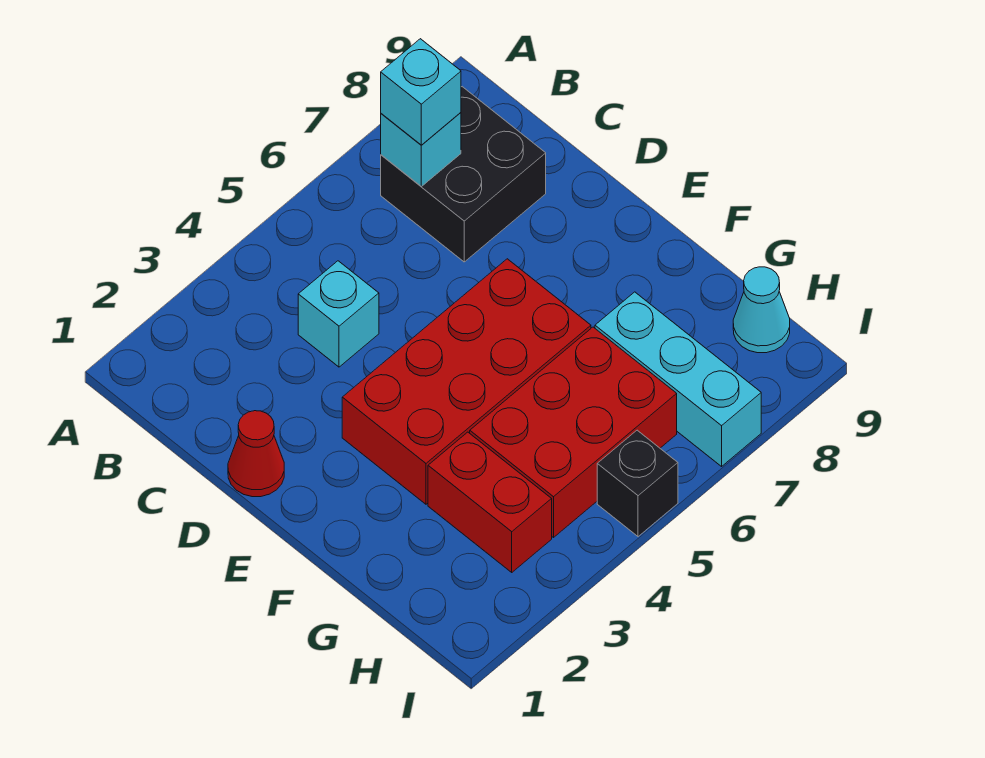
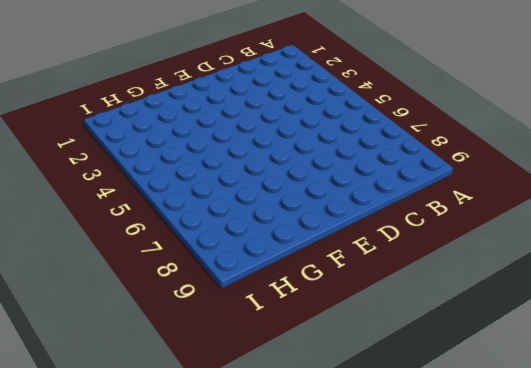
none -> black 2x2 brick [381,87,546,262]
none -> cyan 1x1 brick [298,261,379,367]

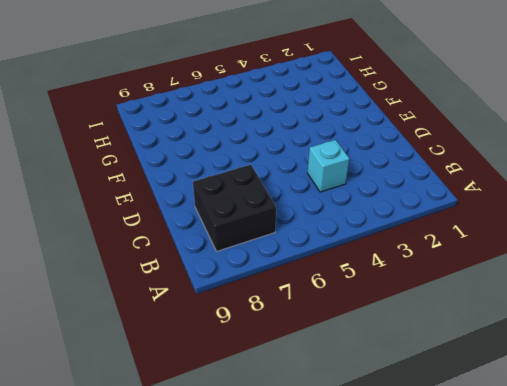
none -> red 1x1 cone [228,411,284,497]
none -> red 2x4 brick [342,259,591,504]

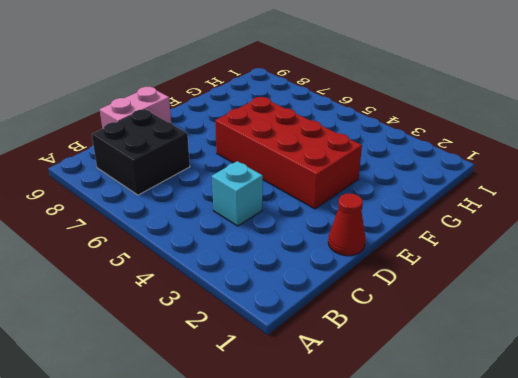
pink 1x2 brick [100,87,171,129] -> none
none -> red 1x2 brick [428,432,552,572]
none -> red 2x3 brick [470,327,677,537]

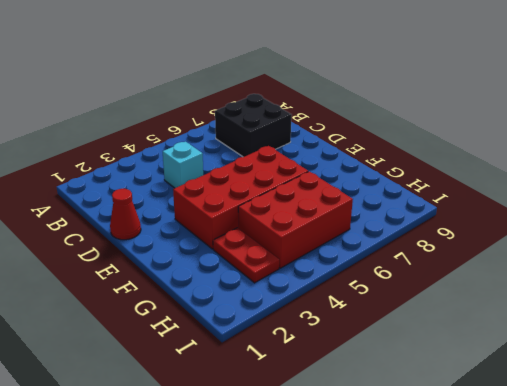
red 1x2 plate [213,228,279,283] -> red 1x2 brick [428,432,552,572]
none -> cyan 1x3 brick [595,292,761,466]
none -> cyan 1x1 cone [733,267,790,353]

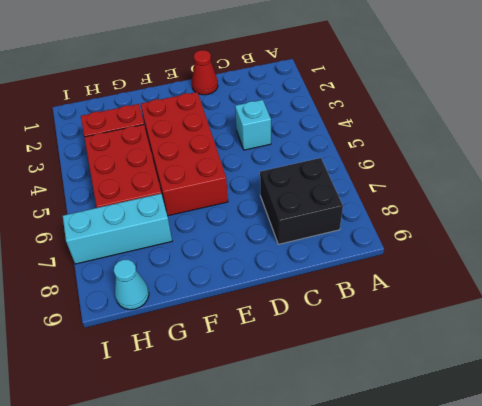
none -> black 1x1 brick [597,430,678,537]
none -> cyan 1x1 brick [381,113,461,186]

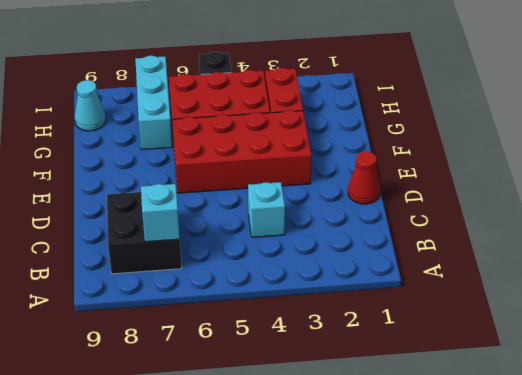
none -> cyan 1x1 brick [381,39,461,145]

